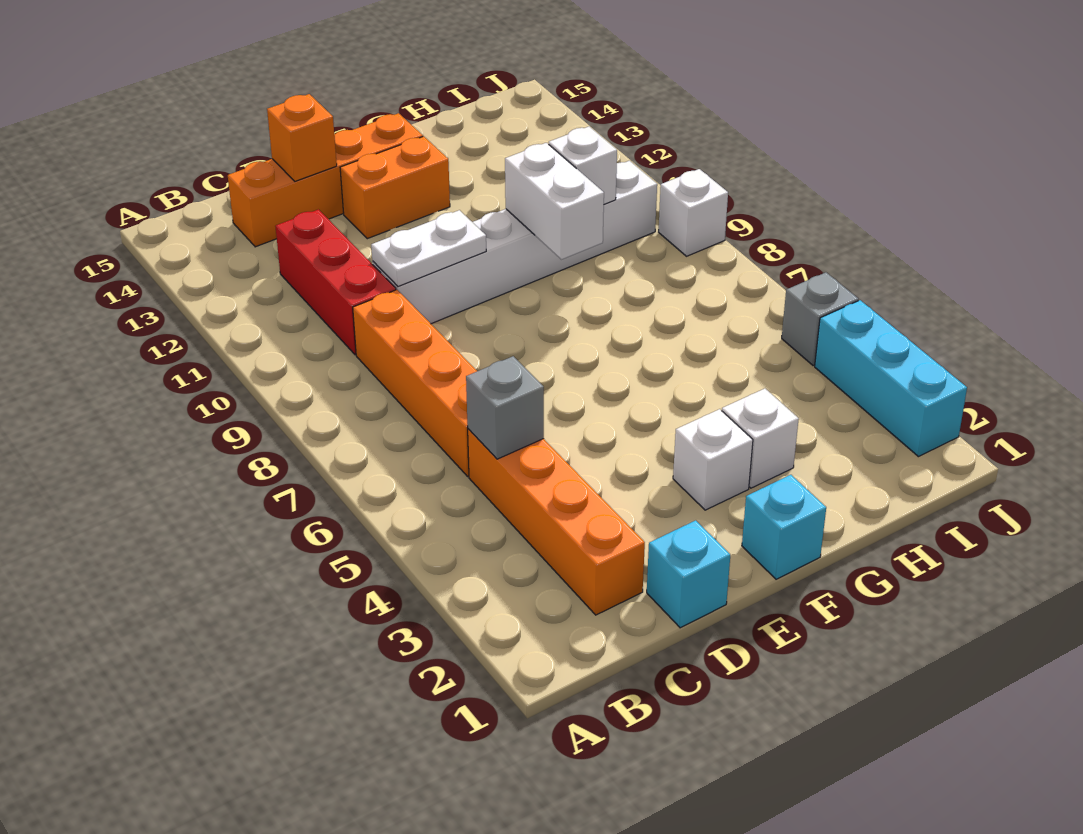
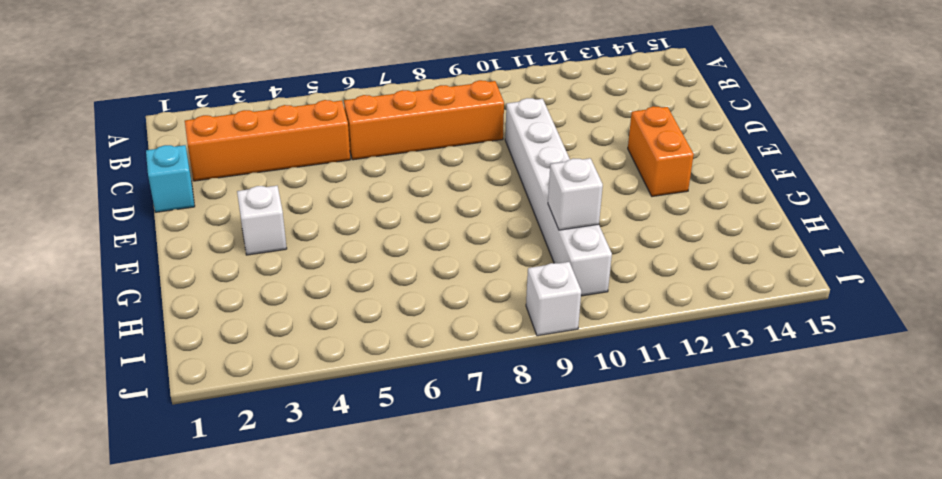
none -> red 1x3 brick [275,209,396,355]
none -> orange 1x4 brick [228,113,423,247]
none -> cyan 1x1 brick [742,475,826,579]

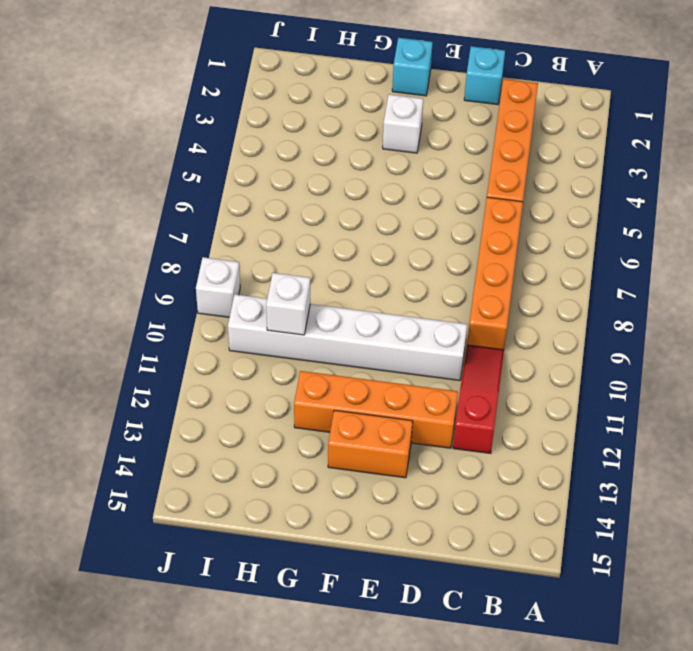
red 1x3 slope [453,345,504,454] -> red 1x3 brick [275,209,396,355]
orange 1x4 brick [294,371,458,448] -> orange 1x4 brick moved to [228,113,423,247]
none -> white 1x1 brick [722,389,799,488]
none -> cyan 1x3 brick [815,300,967,457]
none -> grey 1x1 brick [782,272,858,366]

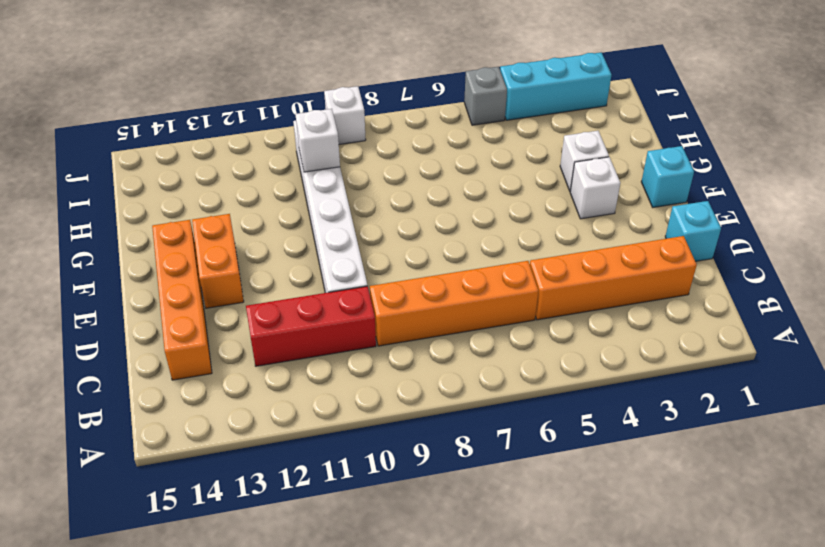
none -> grey 1x1 brick [466,356,544,459]
none -> white 1x2 plate [371,210,486,287]
none -> orange 1x1 brick [267,94,337,181]

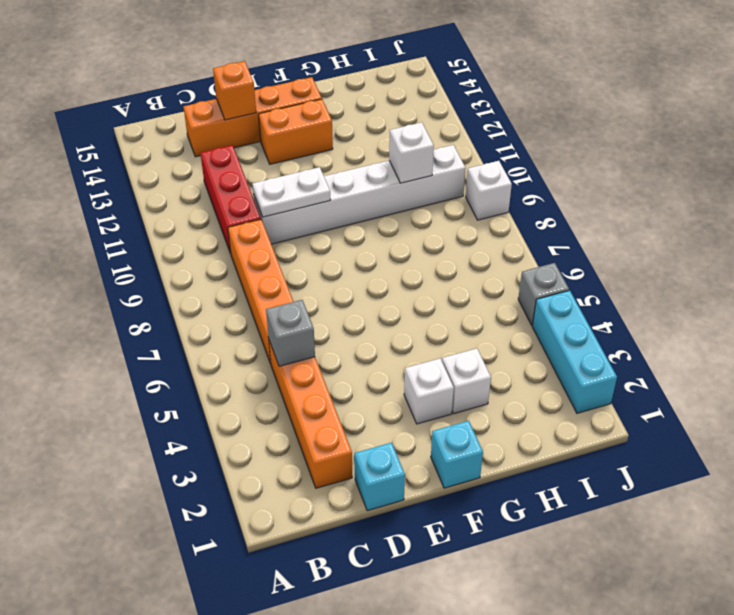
none -> white 1x2 brick [505,143,604,260]

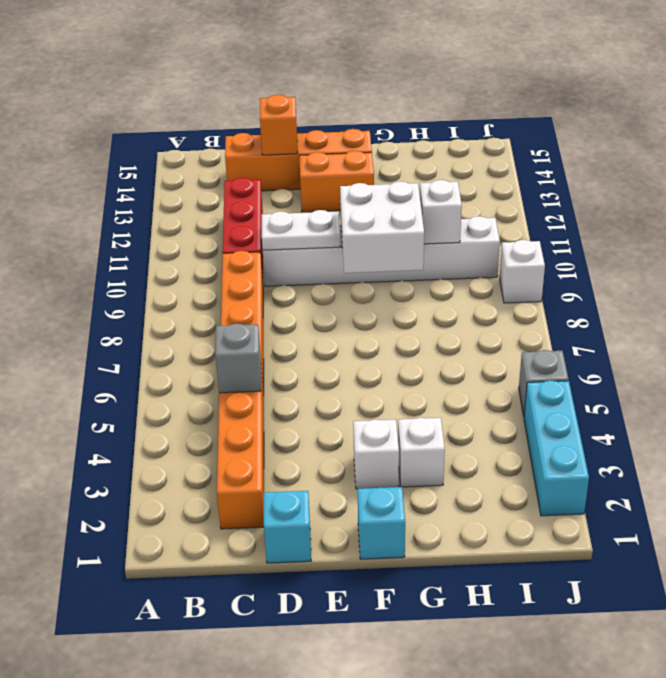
white 2x2 brick [340,181,424,273] -> white 1x2 brick [505,143,604,260]

